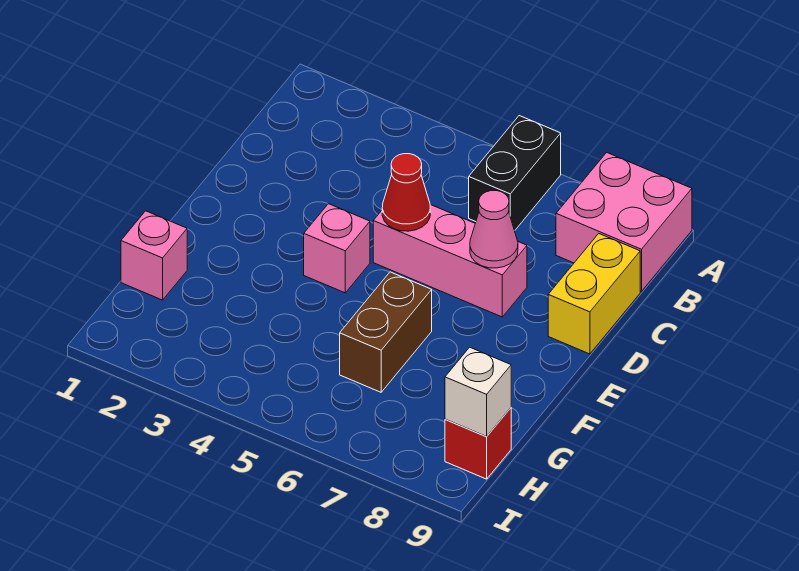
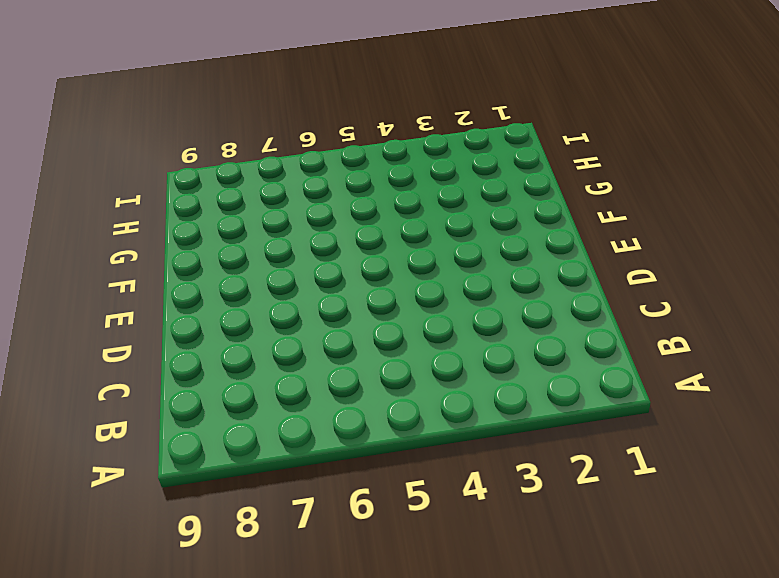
none -> black 1x2 brick [469,116,561,231]
none -> pink 2x2 brick [556,152,692,291]

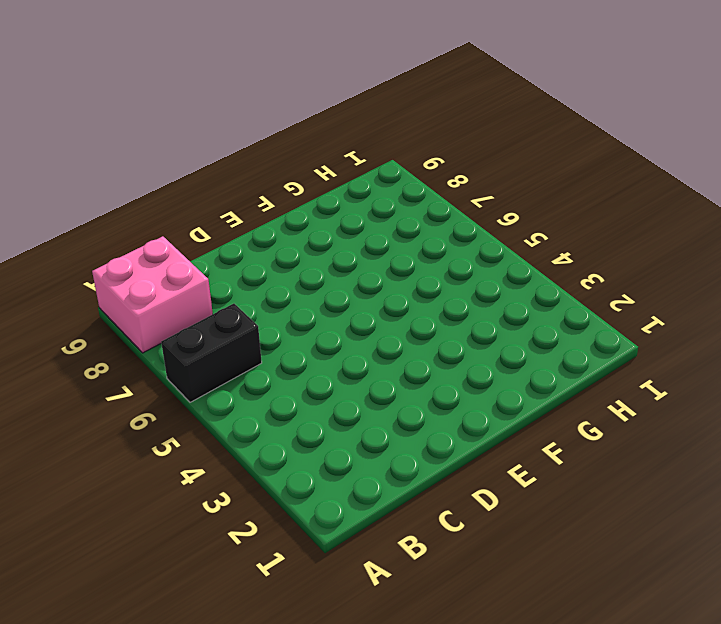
none -> yellow 1x2 brick [548,234,640,354]
none -> pink 1x3 brick [373,205,527,317]

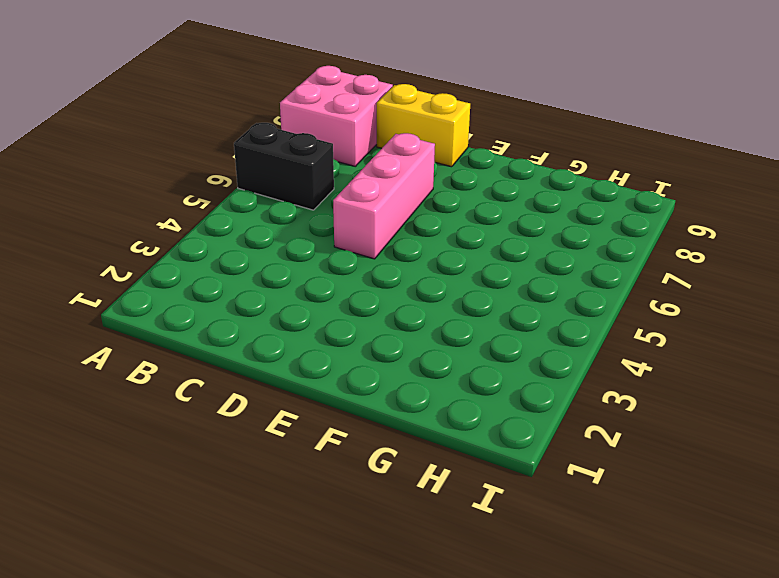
none -> pink 1x1 brick [304,204,370,293]
none -> brown 1x2 brick [340,272,432,392]

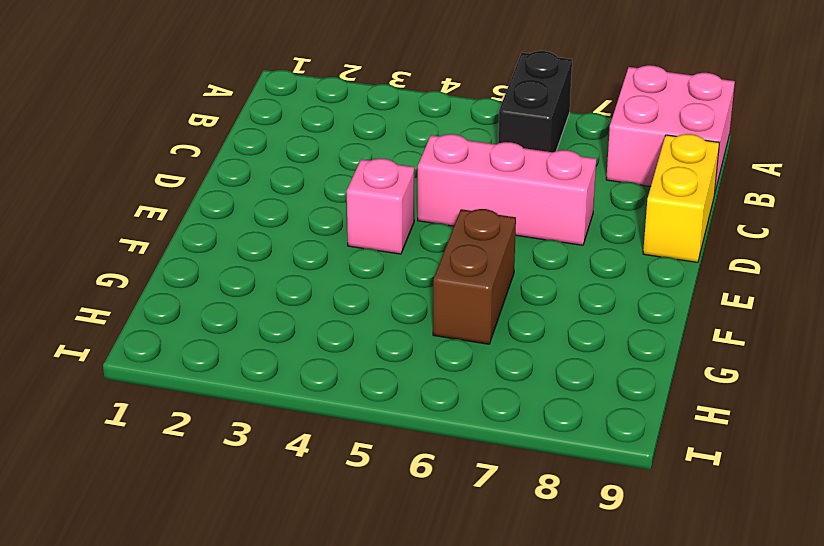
none -> pink 1x1 brick [121,211,187,300]
none -> red 1x1 brick [445,408,511,479]

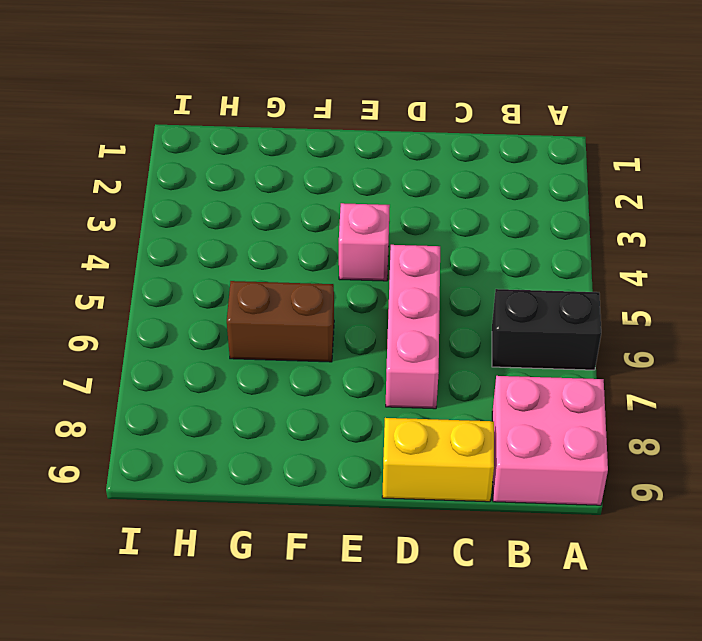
none -> pink 1x1 brick [121,211,187,300]
none -> red 1x1 brick [445,408,511,479]

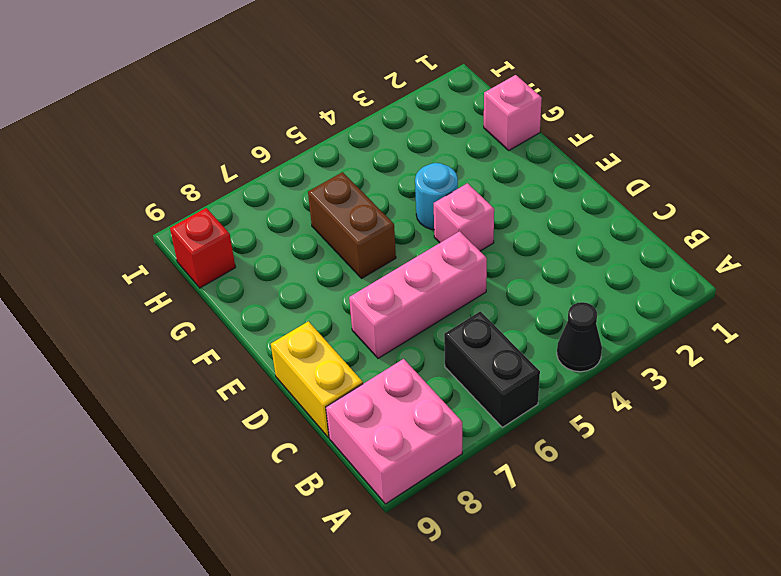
black 1x1 cone [557,302,602,372] -> none
cyan 1x1 round brick [415,163,458,229] -> none
none -> red 1x1 cone [382,154,430,231]
none -> pink 1x1 cone [470,191,518,268]

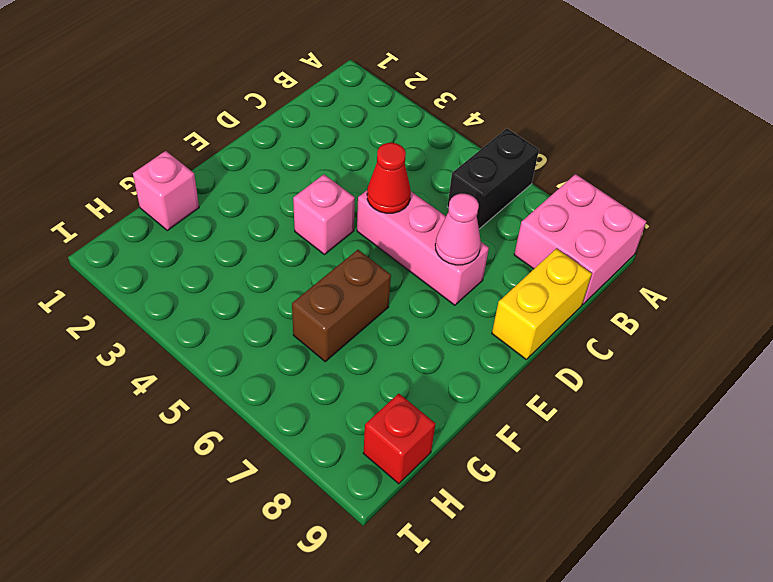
none -> white 1x1 brick [445,347,511,436]

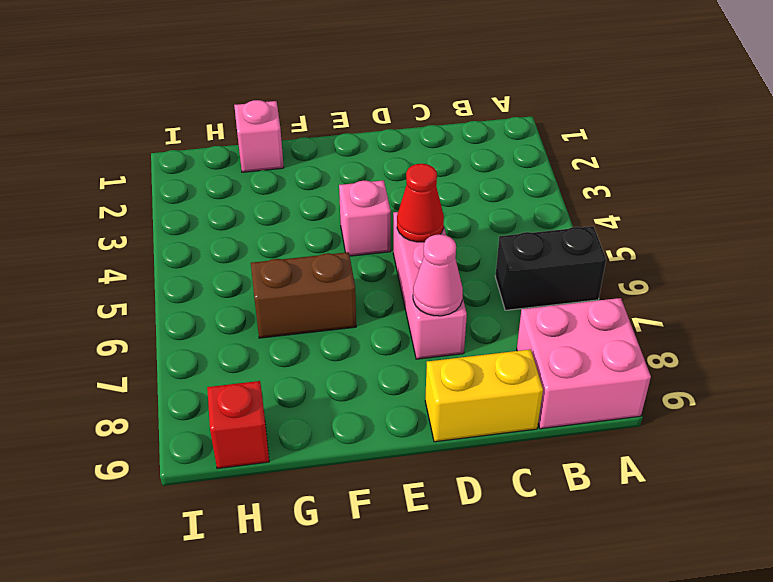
none -> white 1x1 brick [445,347,511,436]

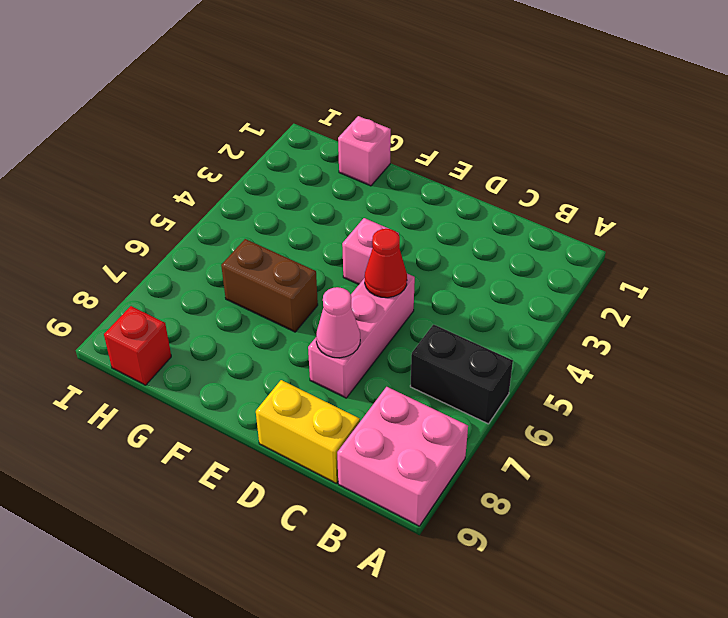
none -> white 1x1 brick [445,347,511,436]

